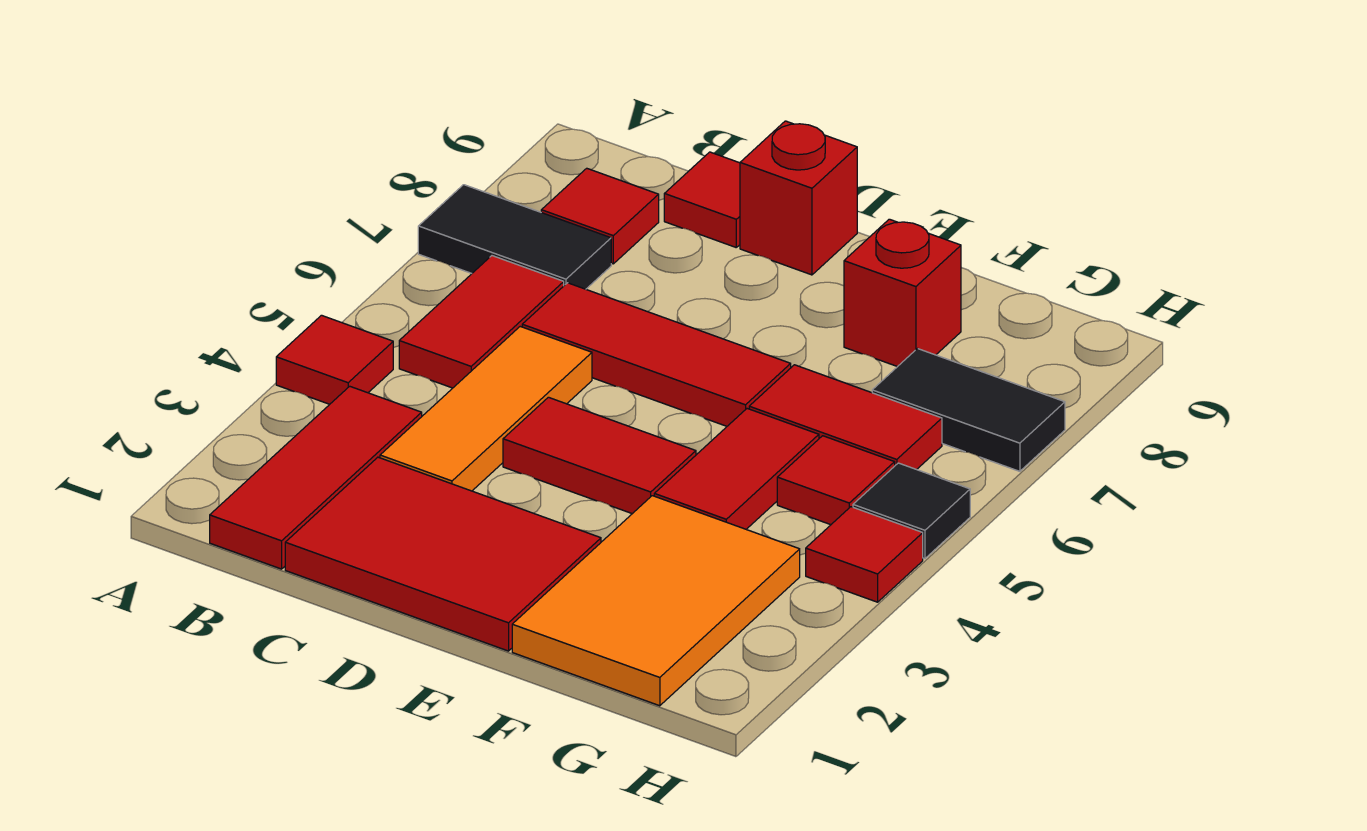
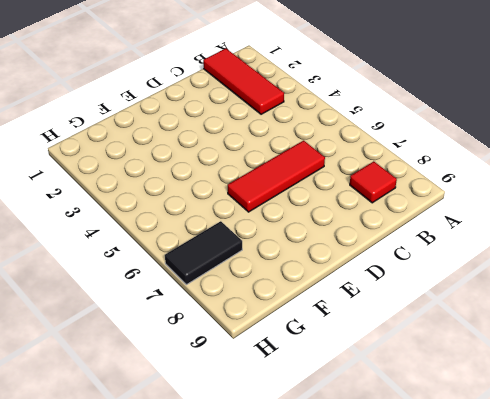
none -> red 1x1 tile [276,315,393,404]
none -> black 1x2 tile [418,185,611,289]
none -> red 1x2 tile [399,256,564,388]

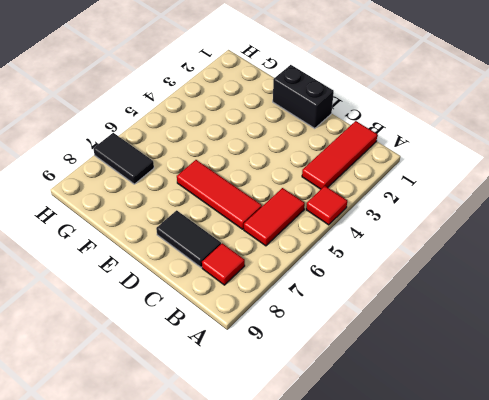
black 1x2 tile [156,210,221,267] -> black 1x2 tile moved to [418,185,611,289]
black 1x2 brick [273,65,334,129] -> red 2x3 tile [285,457,601,651]
none -> orange 1x3 tile [380,327,592,491]
none -> red 1x1 tile [664,152,740,247]
none -> red 1x2 tile [503,397,696,514]

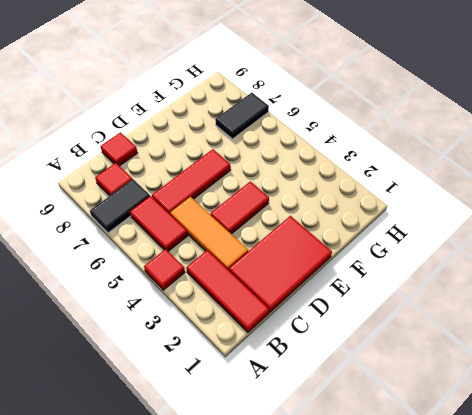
none -> red 1x1 brick [740,121,857,275]
none -> orange 2x3 tile [512,496,800,706]
none -> red 1x2 tile [654,409,819,529]

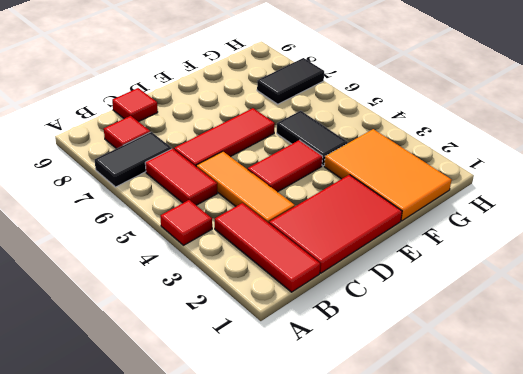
black 1x2 tile [277,111,348,166] -> red 1x2 tile [654,409,819,529]
none -> red 1x1 brick [740,121,857,275]
none -> red 1x2 tile [749,365,942,470]
none -> red 1x1 brick [844,219,961,367]

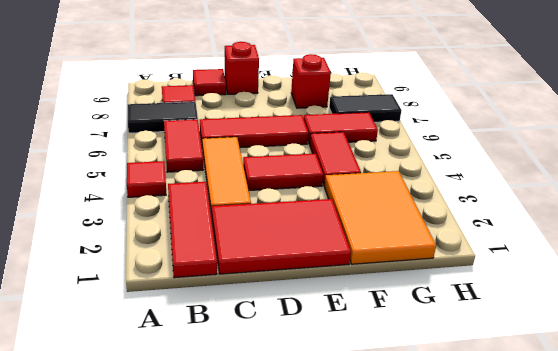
none -> red 1x1 tile [777,436,895,525]
none -> red 1x1 tile [806,507,923,602]
none -> black 1x1 tile [853,463,970,559]

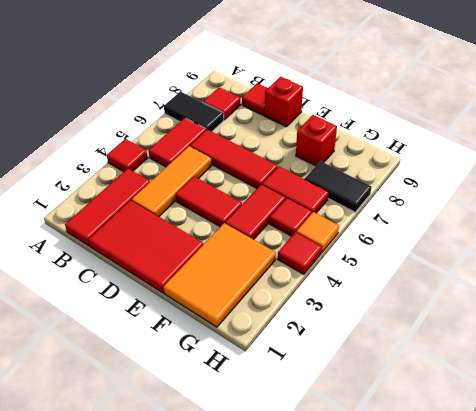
orange 1x1 tile [296,212,339,253] -> black 1x1 tile [853,463,970,559]

